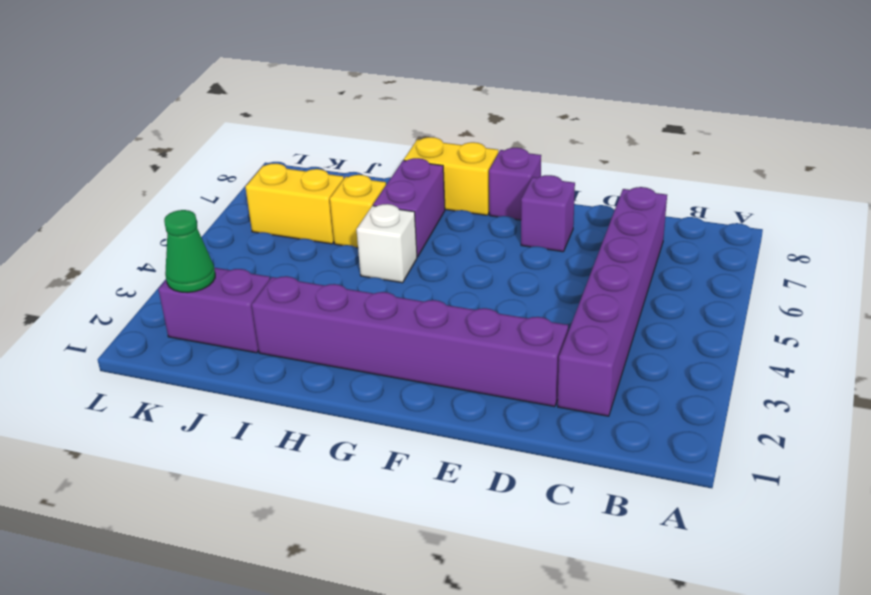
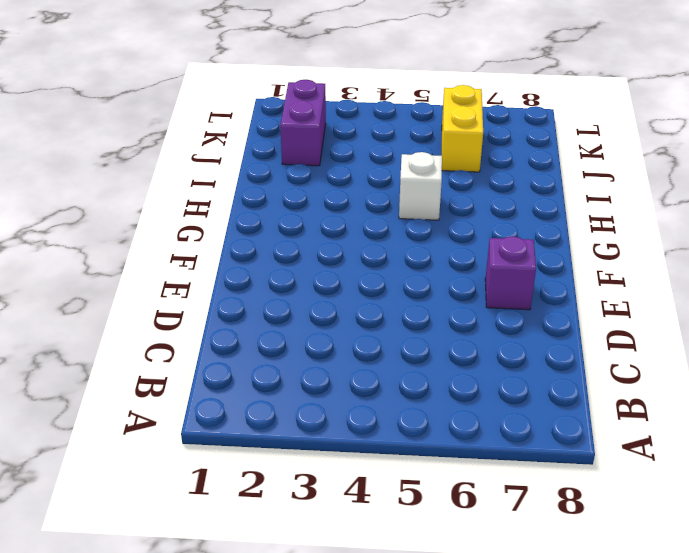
none -> purple 1x6 brick [558,187,667,416]
none -> purple 1x6 brick [252,276,568,407]

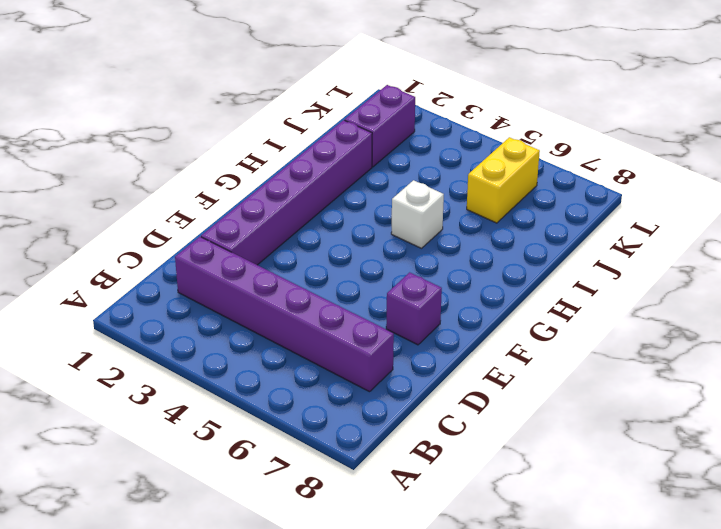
none -> purple 1x1 brick [489,148,541,220]
none -> yellow 1x2 brick [404,137,498,215]

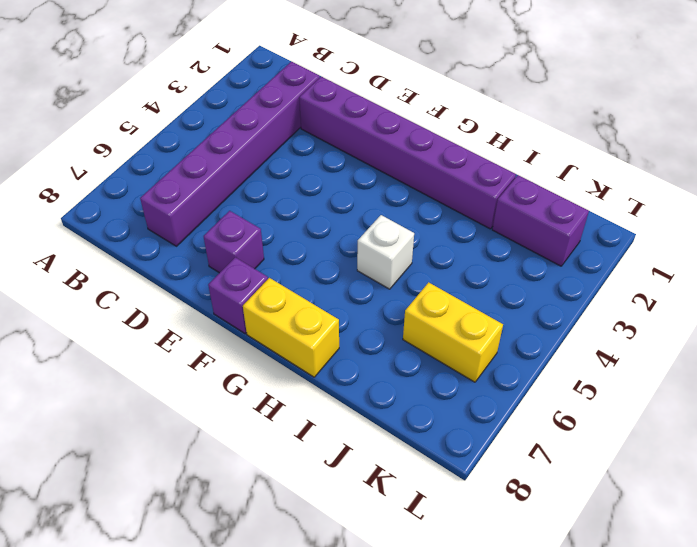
none -> purple 1x2 brick [373,158,445,257]
none -> yellow 1x1 brick [330,175,386,248]

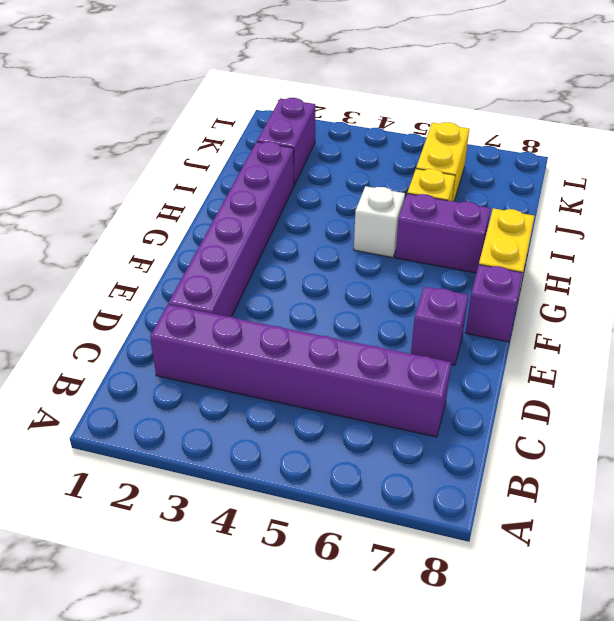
none -> green 1x1 cone [164,210,215,293]

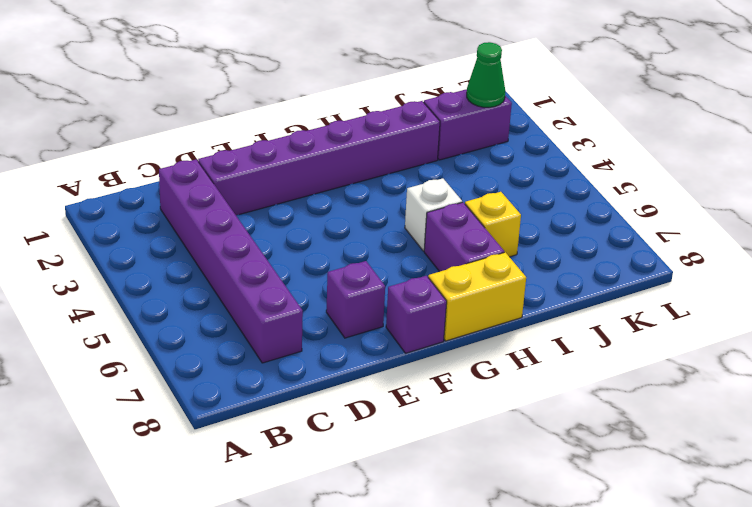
none -> yellow 1x2 brick [245,163,344,244]

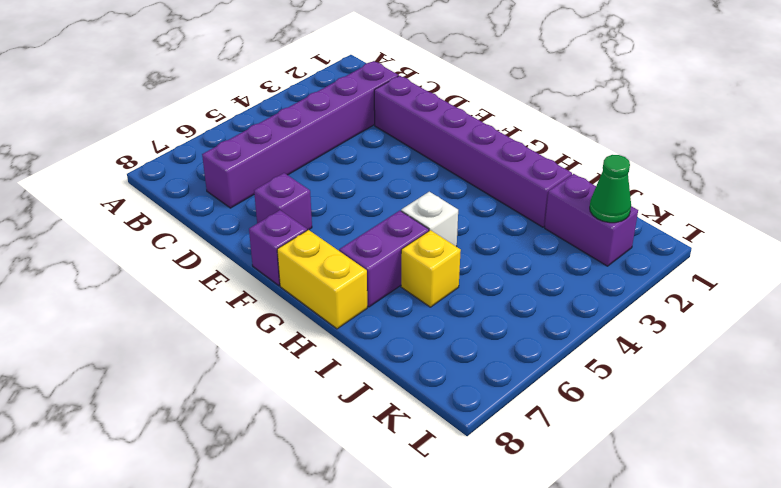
none -> yellow 1x2 brick [245,163,344,244]

